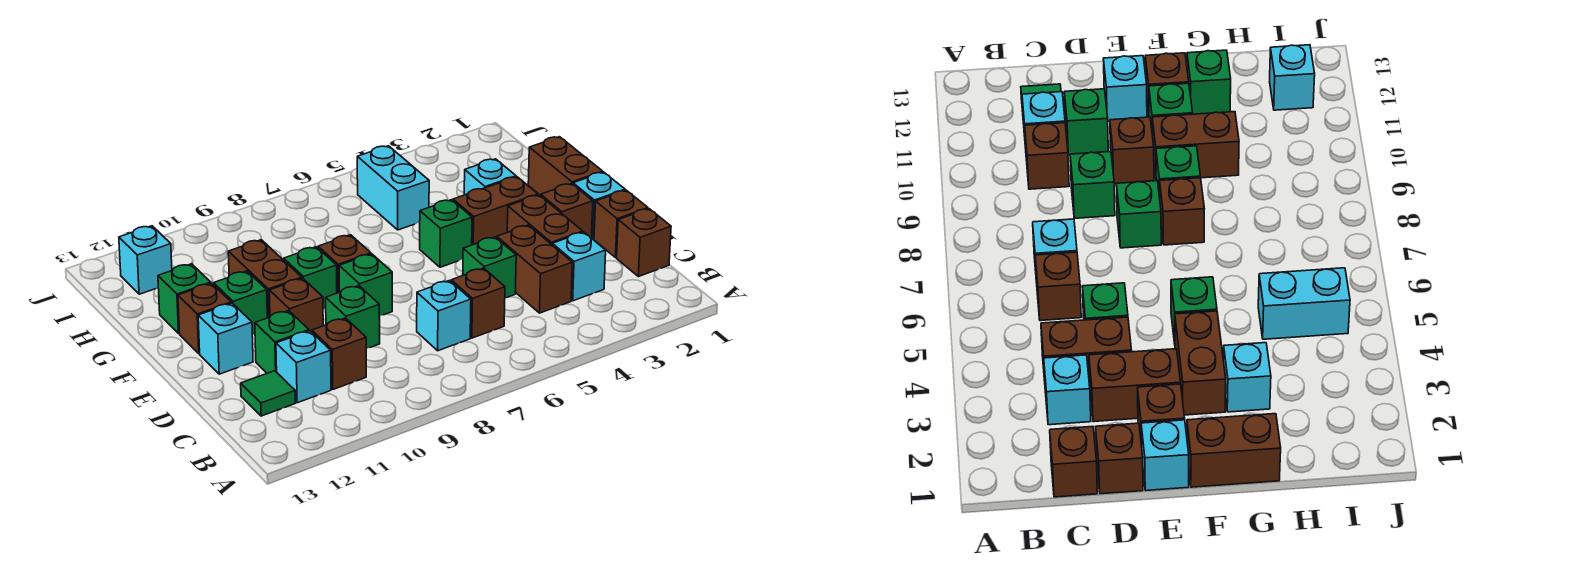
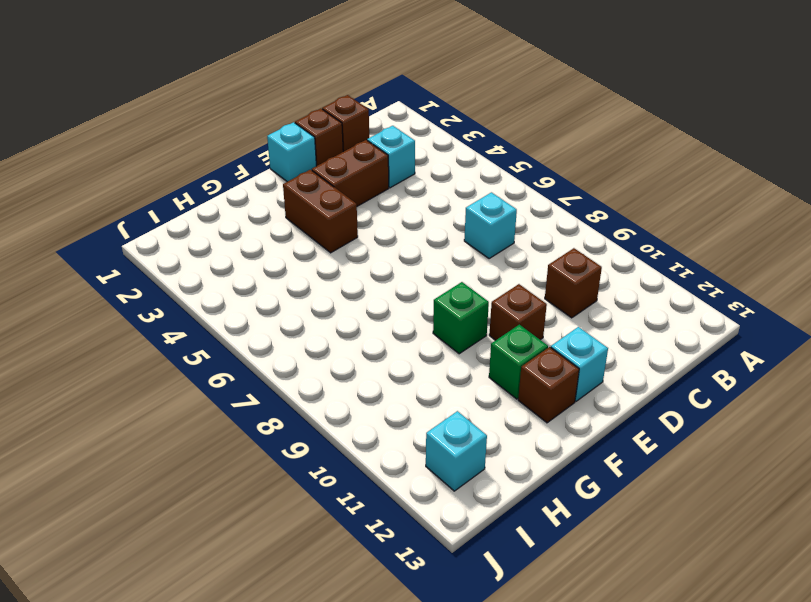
none -> brown 1x2 brick [497,225,572,313]
none -> brown 1x1 brick [451,268,505,338]
none -> cyan 1x1 brick [276,331,331,403]
none -> green 1x1 tile [241,371,295,416]

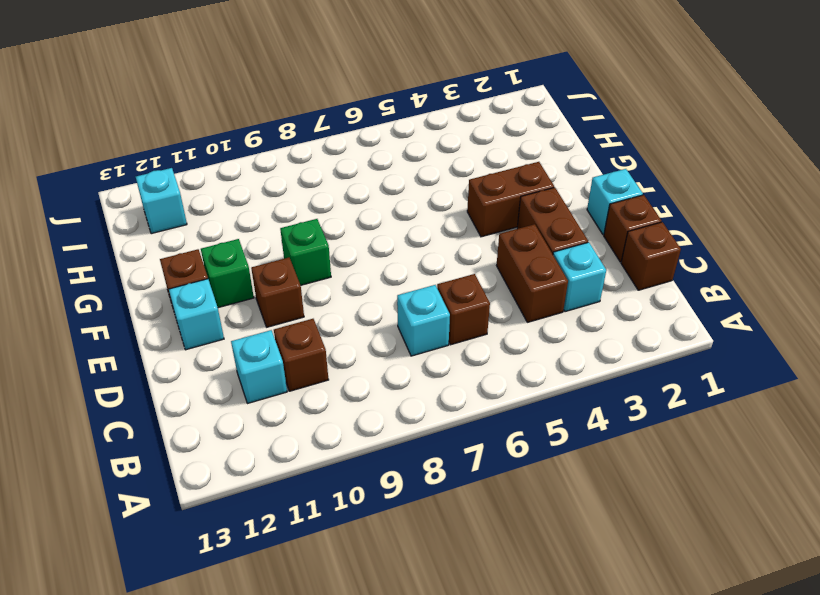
none -> green 1x1 tile [241,371,295,416]
none -> green 1x1 brick [463,237,516,298]
none -> green 1x1 brick [326,286,380,349]
none -> green 1x1 brick [255,311,309,373]

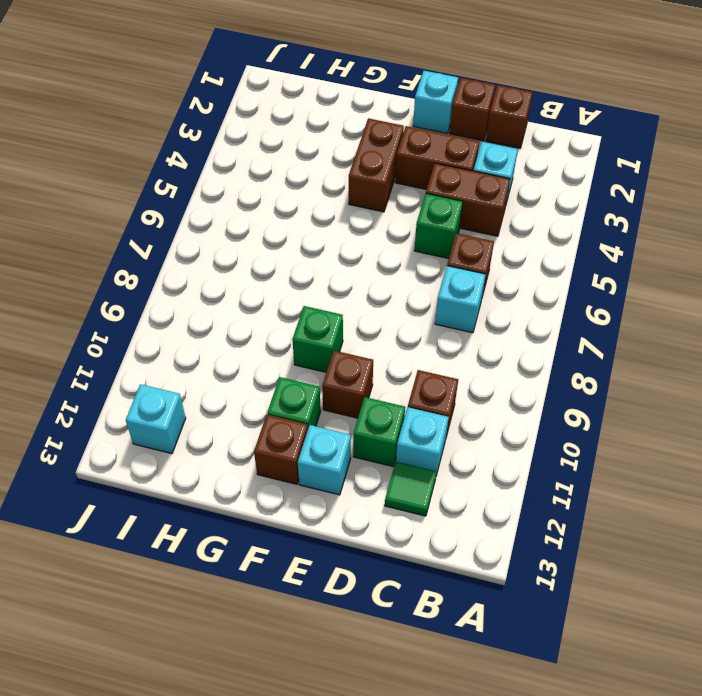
none -> green 1x1 brick [326,286,380,349]
none -> brown 1x1 brick [541,184,593,238]
none -> green 1x1 brick [339,254,392,316]
none -> brown 1x2 brick [528,137,603,196]

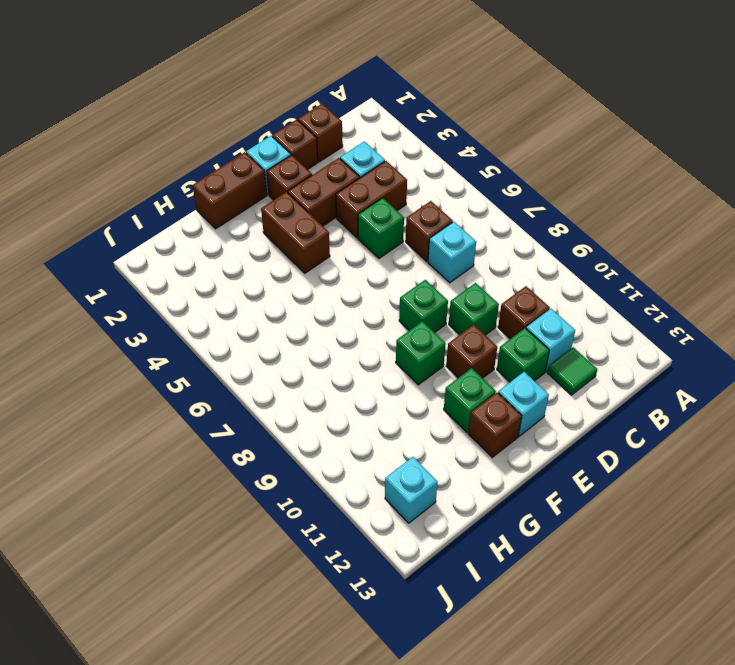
none -> green 1x1 brick [420,200,472,267]
none -> brown 1x1 brick [318,235,371,293]
none -> brown 1x2 brick [228,240,302,318]
none -> cyan 1x1 brick [464,159,516,195]

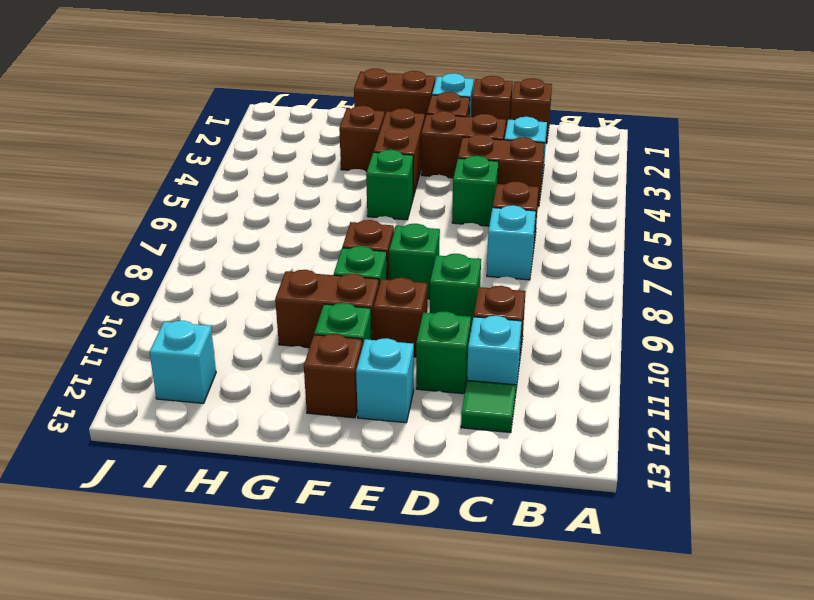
brown 1x1 brick [339,106,385,172] -> cyan 1x1 brick [464,159,516,195]
none -> green 1x1 brick [158,264,211,333]
none -> cyan 1x2 brick [357,146,429,230]

